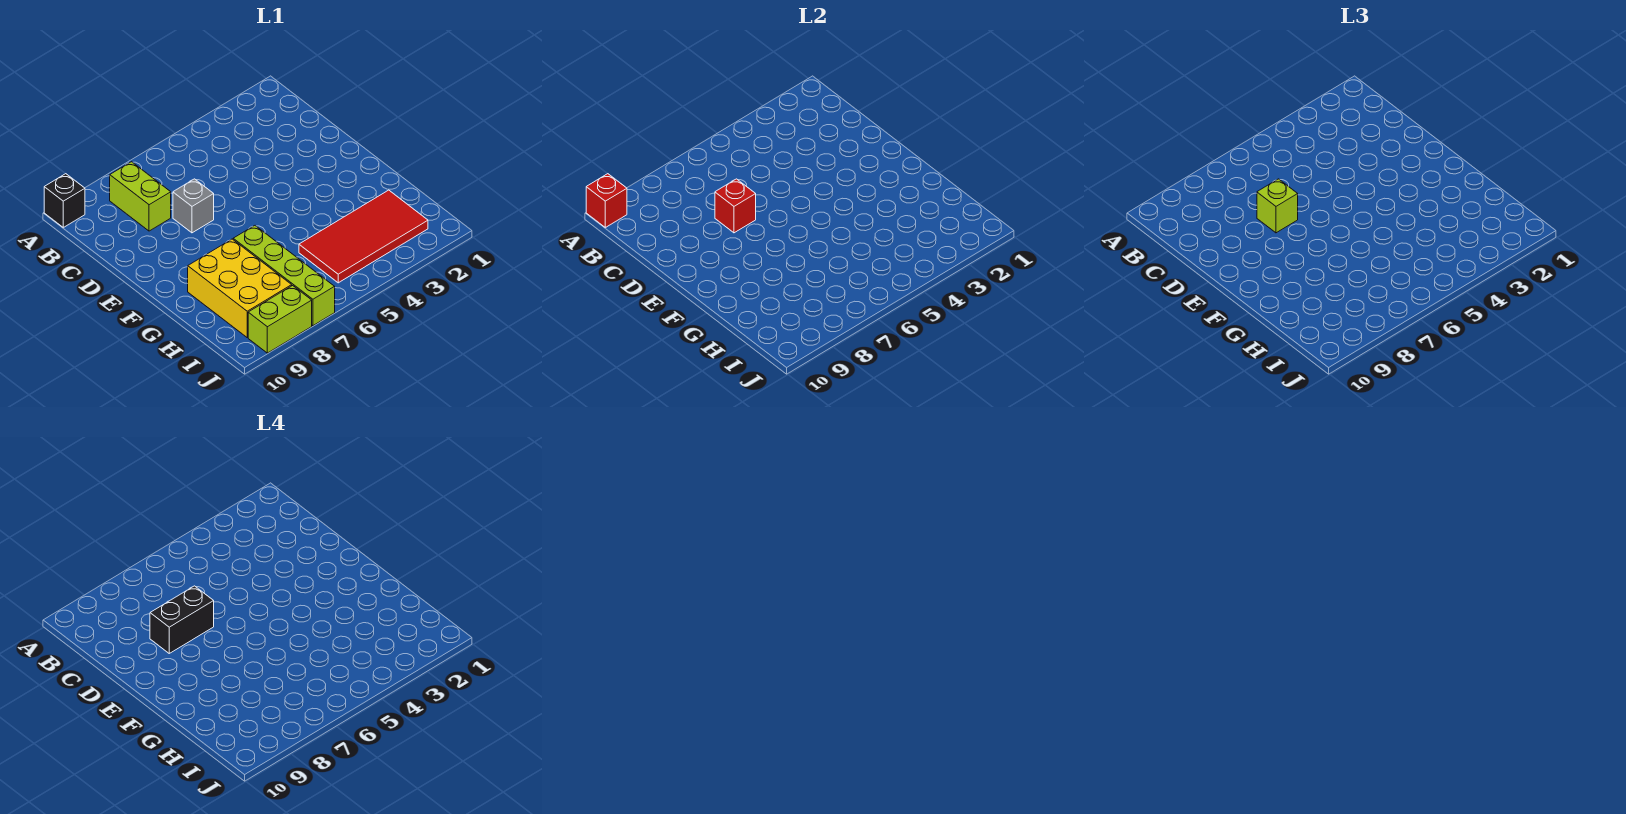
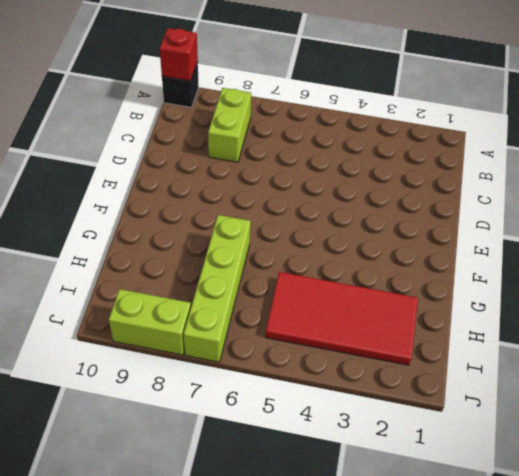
none -> grey 1x1 brick [173,179,214,233]
none -> yellow 2x3 brick [188,239,292,337]

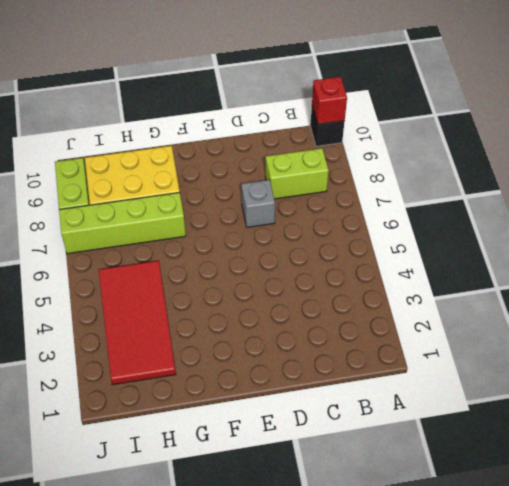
none -> red 1x1 brick [715,179,756,233]
none -> lime 1x1 brick [1257,179,1298,233]

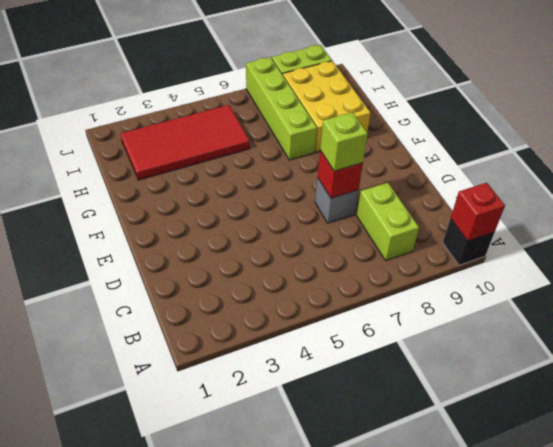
none -> black 1x2 brick [150,586,214,653]

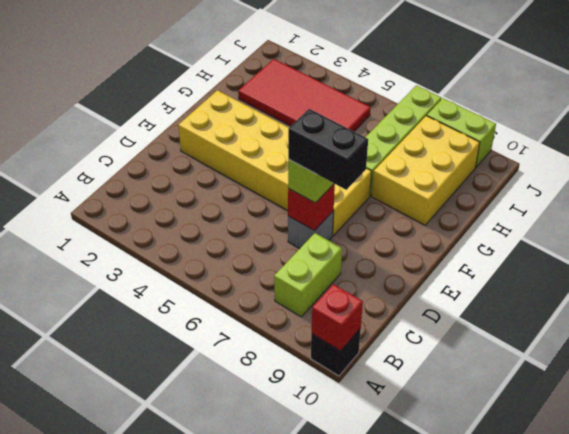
yellow 2x6 brick [178,90,372,236] -> none

